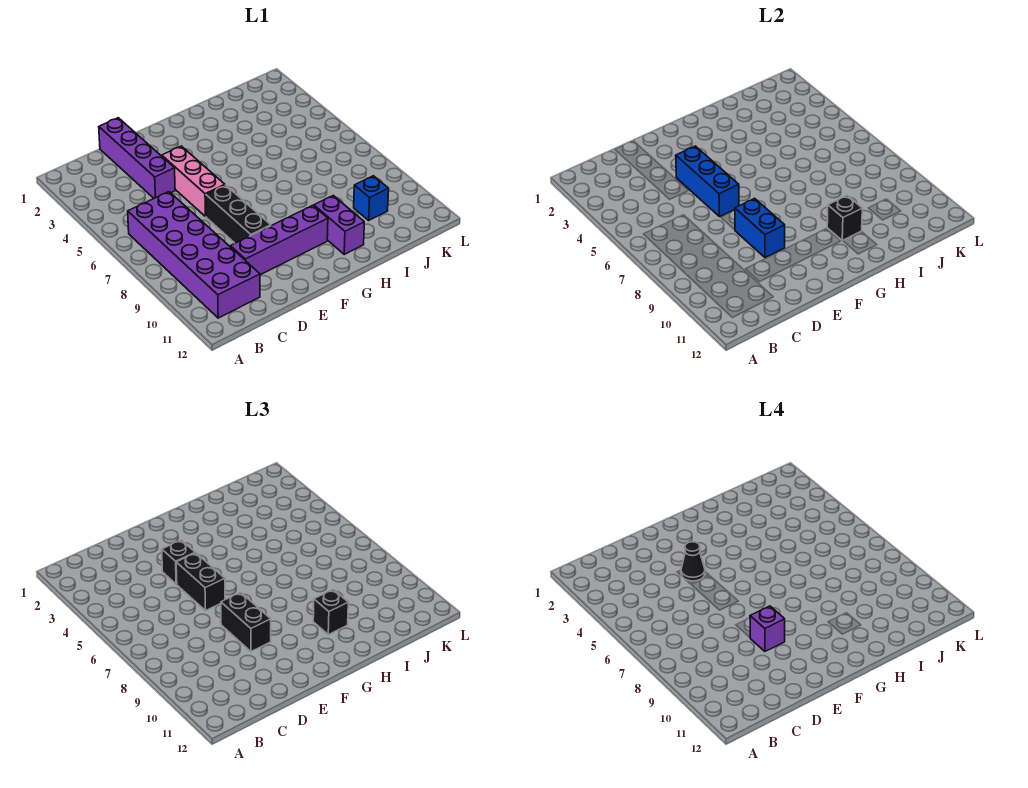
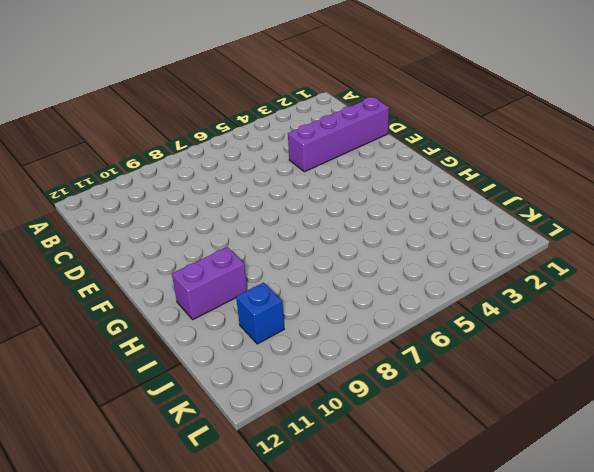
none -> purple 2x6 brick [128,192,260,318]
none -> purple 1x4 brick [230,205,328,275]
none -> pink 1x3 brick [162,146,225,216]

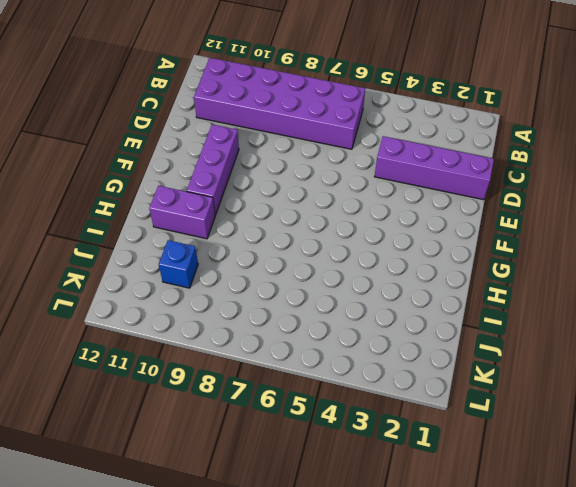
purple 1x3 brick [187,124,239,215] -> purple 1x4 brick [230,205,328,275]
none -> pink 1x3 brick [162,146,225,216]
none -> black 1x3 brick [206,185,271,243]
none -> blue 1x3 brick [676,146,739,216]

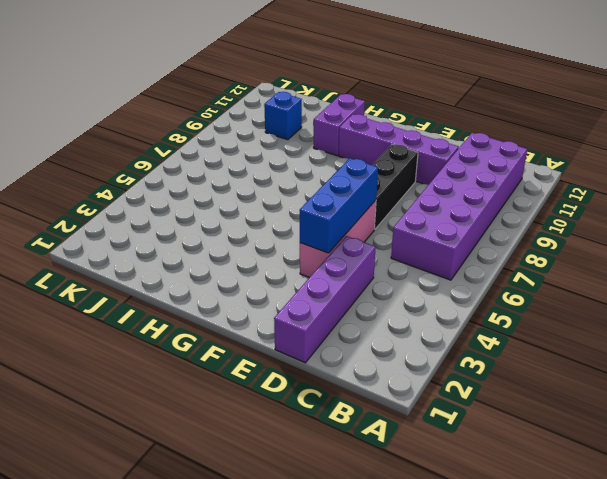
none -> blue 1x2 brick [735,198,785,257]
none -> black 1x1 brick [827,196,862,241]
none -> black 1x1 brick [162,540,195,584]

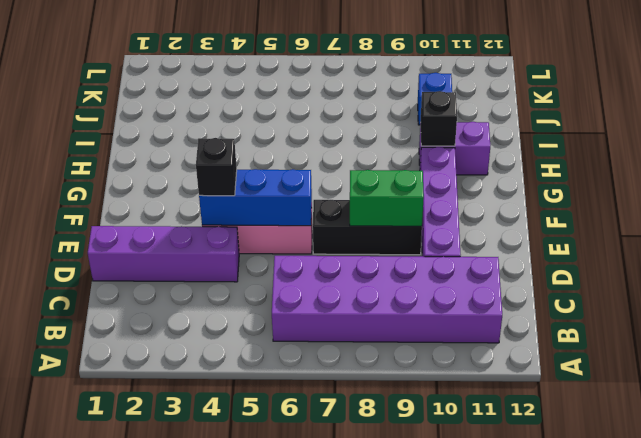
green 1x2 brick [350,170,424,226] -> blue 1x2 brick [735,198,785,257]
none -> black 1x2 brick [176,553,225,610]
none -> black 1x2 brick [221,592,271,651]
none -> black 1x1 brick [313,590,348,635]

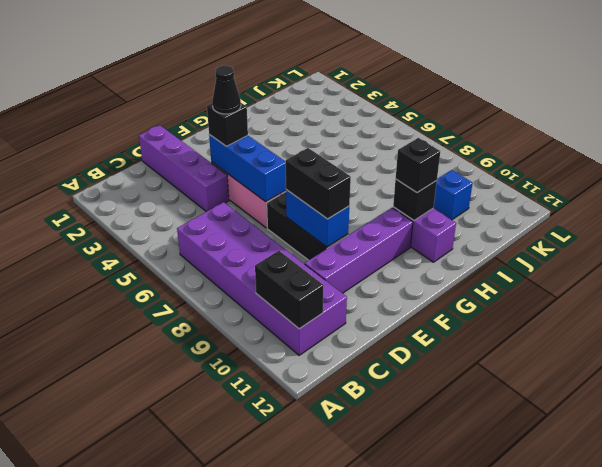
black 1x2 brick [255,251,323,329] -> black 1x2 brick moved to [176,553,225,610]
none -> purple 1x1 brick [750,606,785,651]

